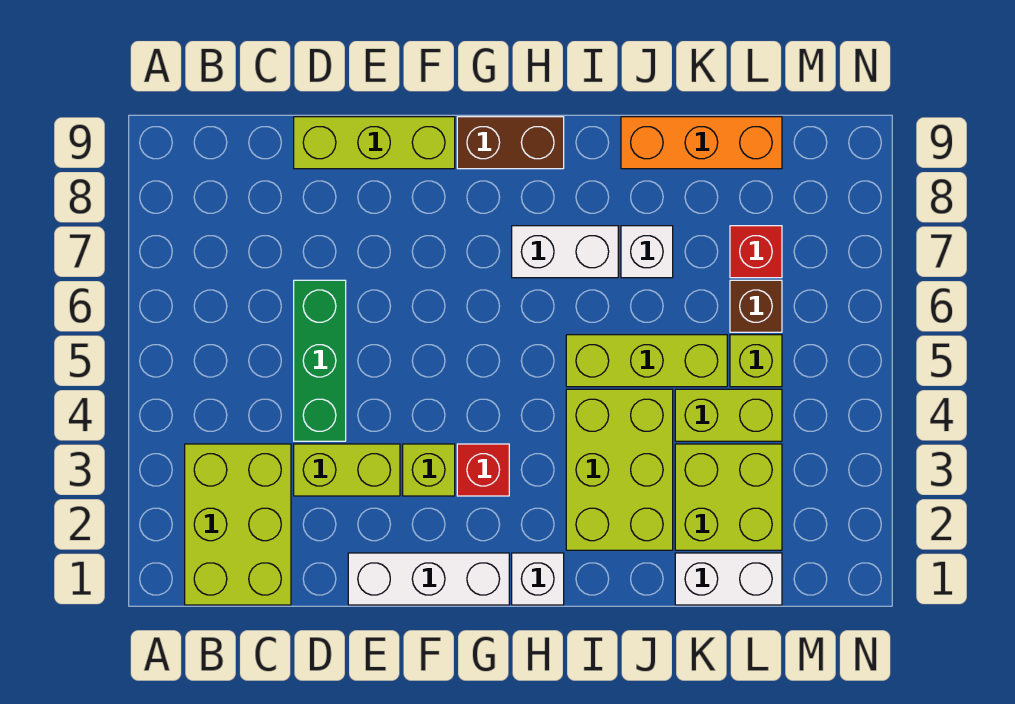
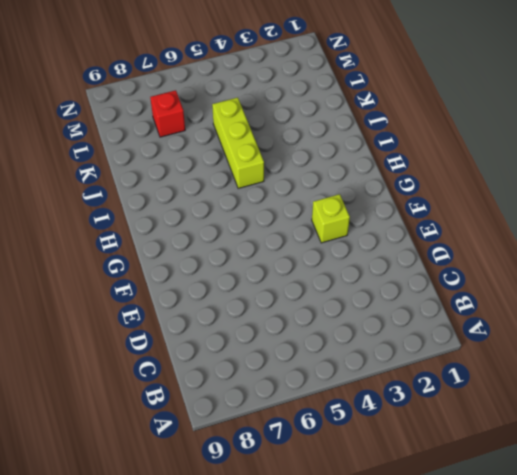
none -> lime 2x3 brick [185,444,291,605]
none -> lime 1x2 brick [294,444,400,496]
none -> green 1x3 brick [294,280,346,441]

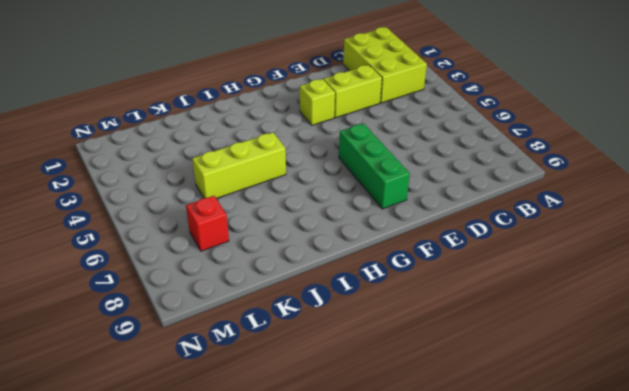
green 1x3 brick [339,123,410,209] -> green 1x3 brick moved to [294,280,346,441]
none -> lime 1x3 brick [294,117,455,169]
none -> white 1x3 brick [348,553,509,605]
none -> red 1x1 brick [457,444,509,496]

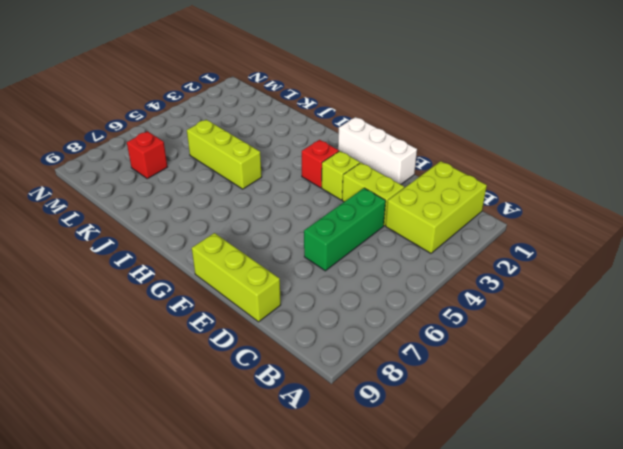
none -> brown 1x2 brick [457,117,564,169]
none -> white 1x1 brick [512,553,564,605]
none -> white 1x2 brick [512,226,618,278]

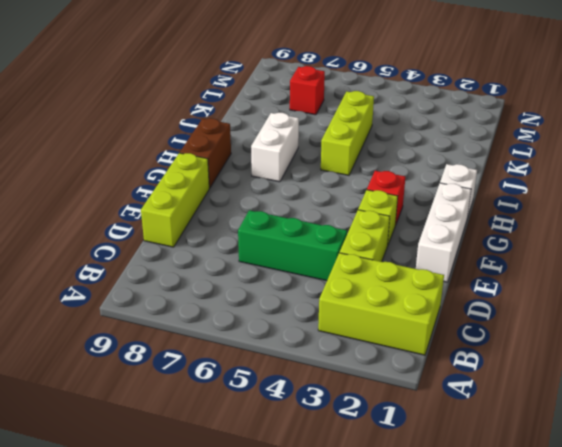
none -> lime 2x3 brick [566,389,673,550]
none -> white 1x1 brick [621,226,673,278]
none -> orange 1x3 brick [621,117,782,169]

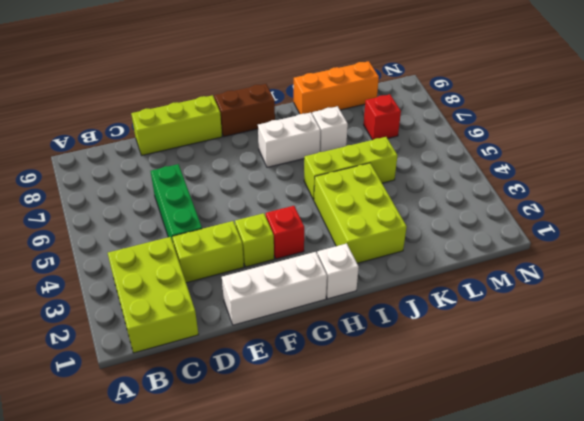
none -> white 1x2 brick [675,553,782,605]
none -> lime 2x2 brick [675,444,782,550]
none -> lime 1x2 brick [675,389,782,441]

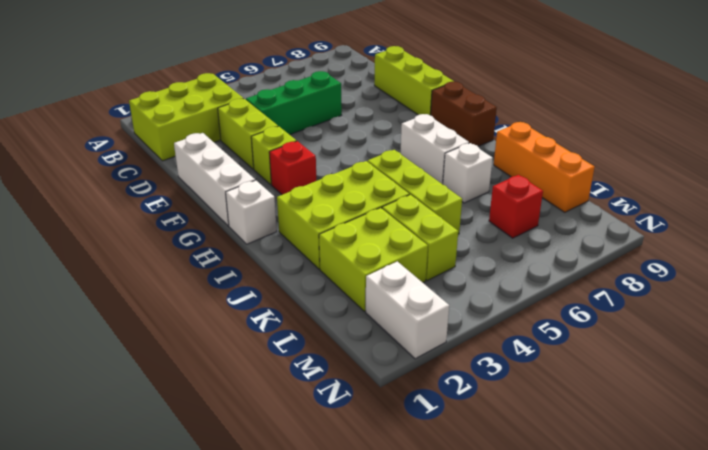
white 1x2 brick [366,261,449,359] -> white 1x2 brick moved to [675,553,782,605]
none -> lime 1x1 brick [730,335,782,387]
none -> brown 1x1 brick [730,280,782,332]

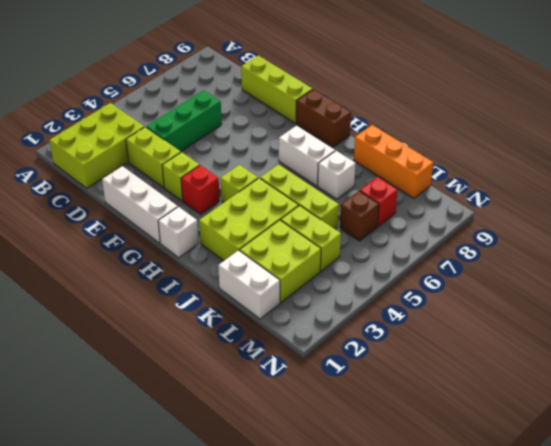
lime 1x1 brick [221,165,258,203] -> lime 1x1 brick moved to [730,335,782,387]

